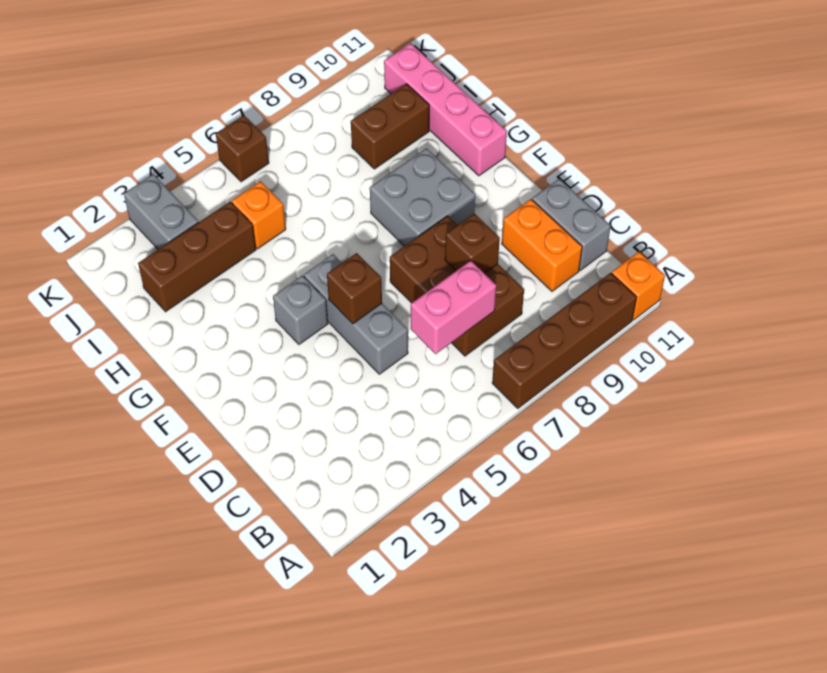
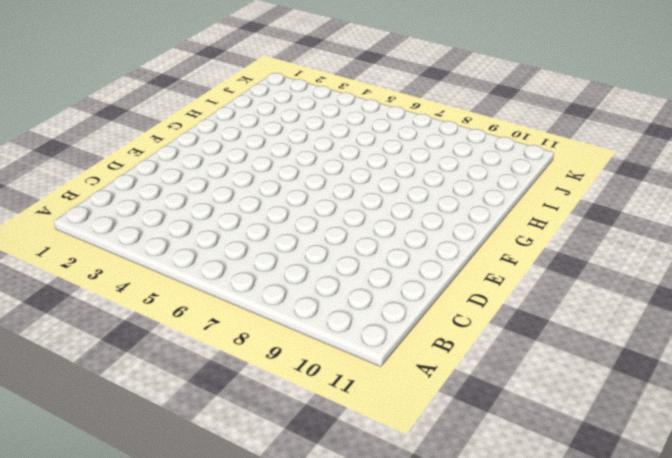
none -> brown 1x4 brick [492,273,637,408]
none -> orange 1x1 brick [612,252,665,320]
none -> brown 2x3 brick [390,216,524,356]

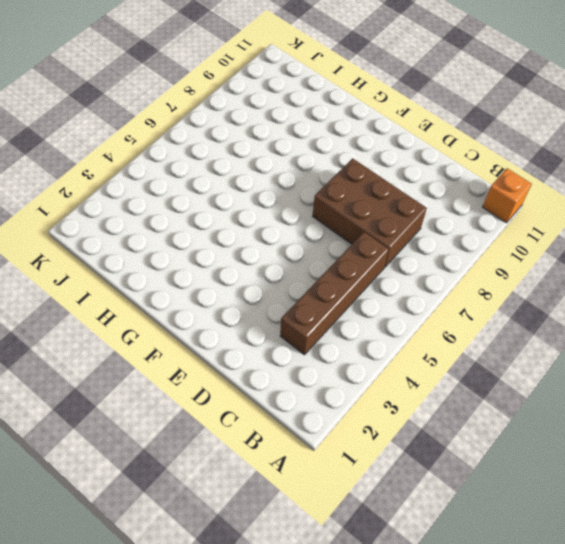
brown 1x4 brick [280,232,389,355] -> brown 1x4 brick moved to [492,273,637,408]
none -> orange 1x2 brick [502,199,582,291]
none -> grey 1x2 brick [532,179,611,270]
none -> grey 1x3 brick [304,254,408,374]

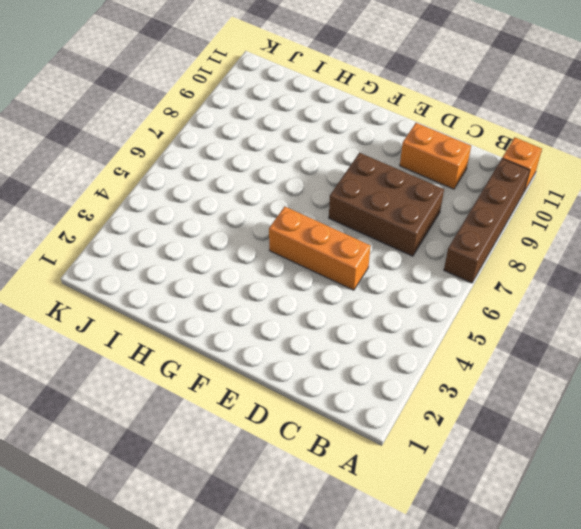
orange 1x3 brick [269,207,371,290] -> grey 1x3 brick [304,254,408,374]
none -> grey 1x2 brick [532,179,611,270]
none -> grey 1x1 brick [273,275,328,344]
none -> grey 2x2 brick [370,148,475,246]

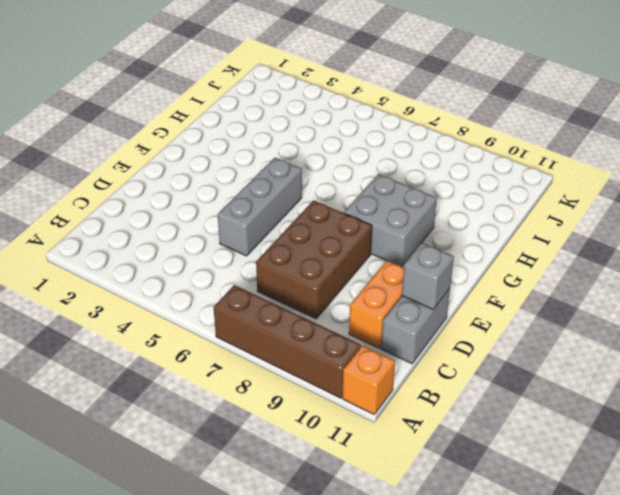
grey 1x1 brick [402,243,454,309] -> grey 1x1 brick moved to [273,275,328,344]
none -> pink 1x4 brick [384,43,507,176]
none -> brown 1x3 brick [138,202,256,312]
none -> orange 1x1 brick [232,181,286,249]

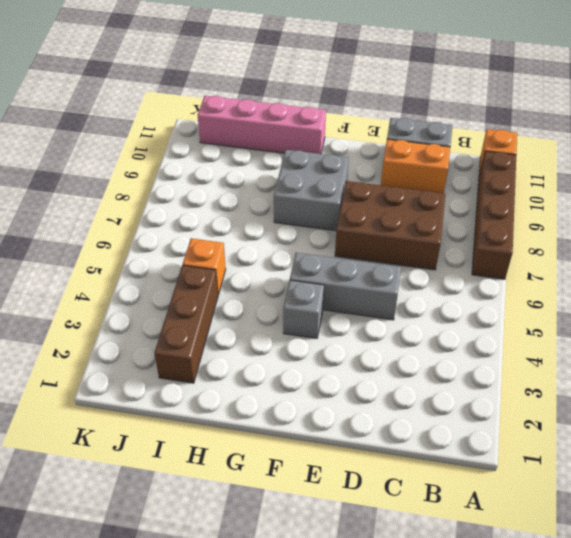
none -> brown 1x2 brick [351,84,429,169]
none -> grey 1x2 brick [124,174,198,249]
none -> brown 1x1 brick [216,115,269,182]

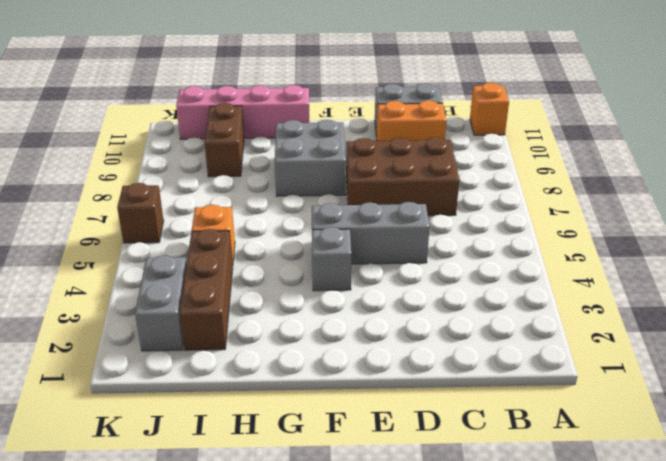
grey 1x2 brick [135,256,187,351] -> grey 1x2 brick turned to [124,174,198,249]
none -> brown 1x4 brick [492,273,637,408]
none -> pink 1x2 brick [411,261,496,354]
none -> brown 1x1 brick [445,214,500,273]

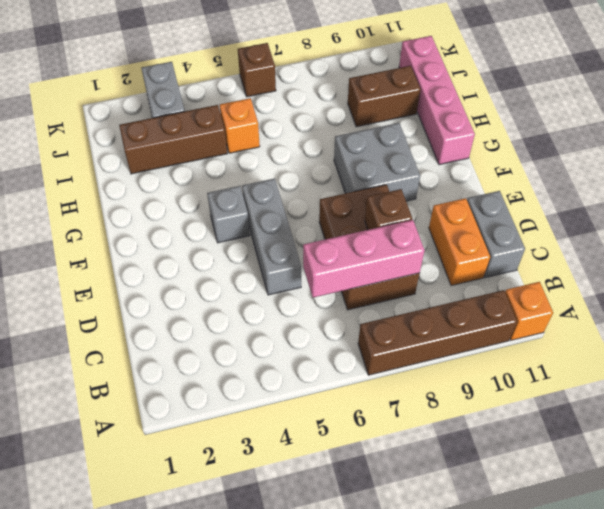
pink 1x3 brick [303,220,425,298] -> pink 1x2 brick [411,261,496,354]
none -> brown 1x1 brick [327,253,382,324]

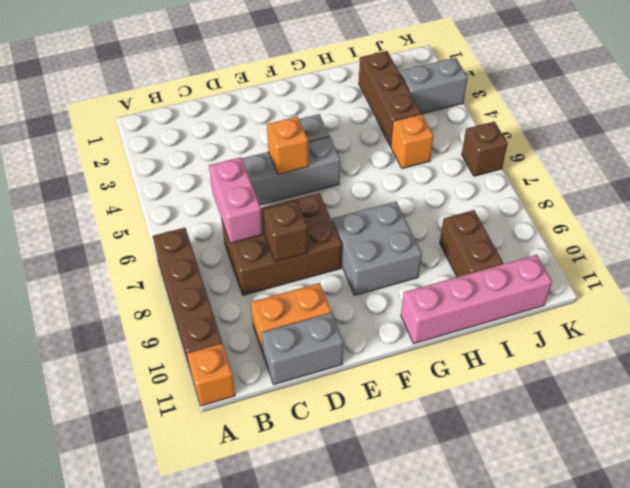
orange 1x1 brick [267,117,308,174] -> brown 1x1 brick [327,253,382,324]

